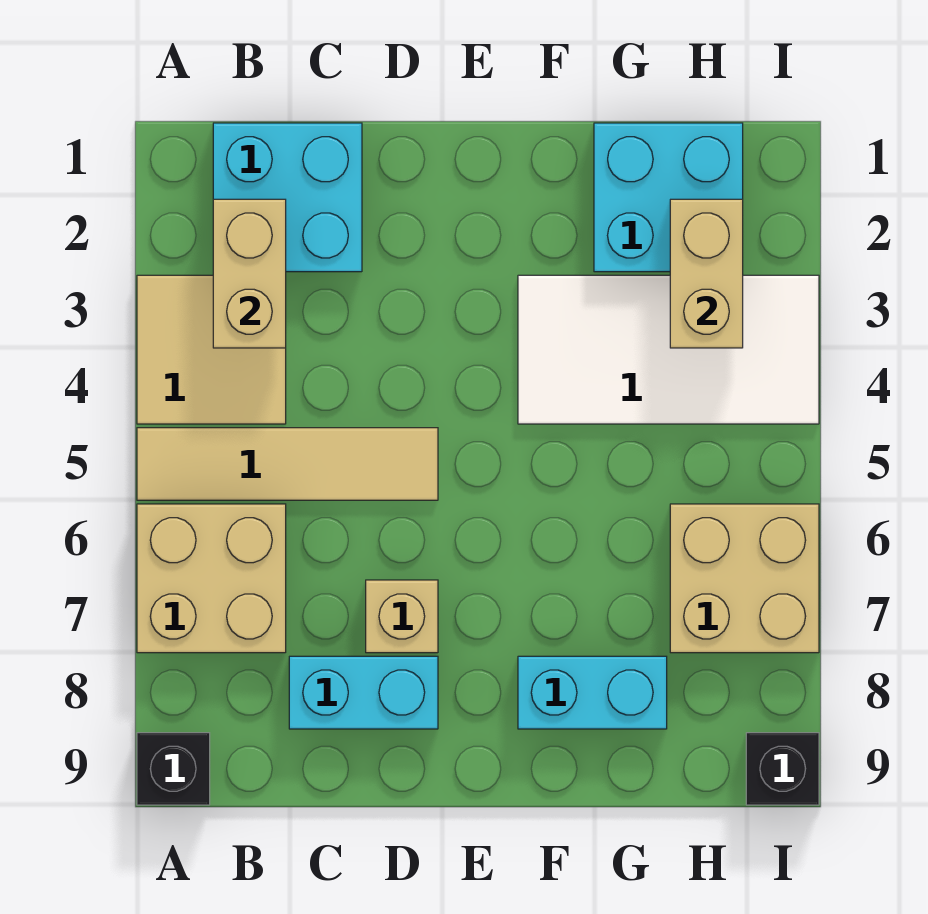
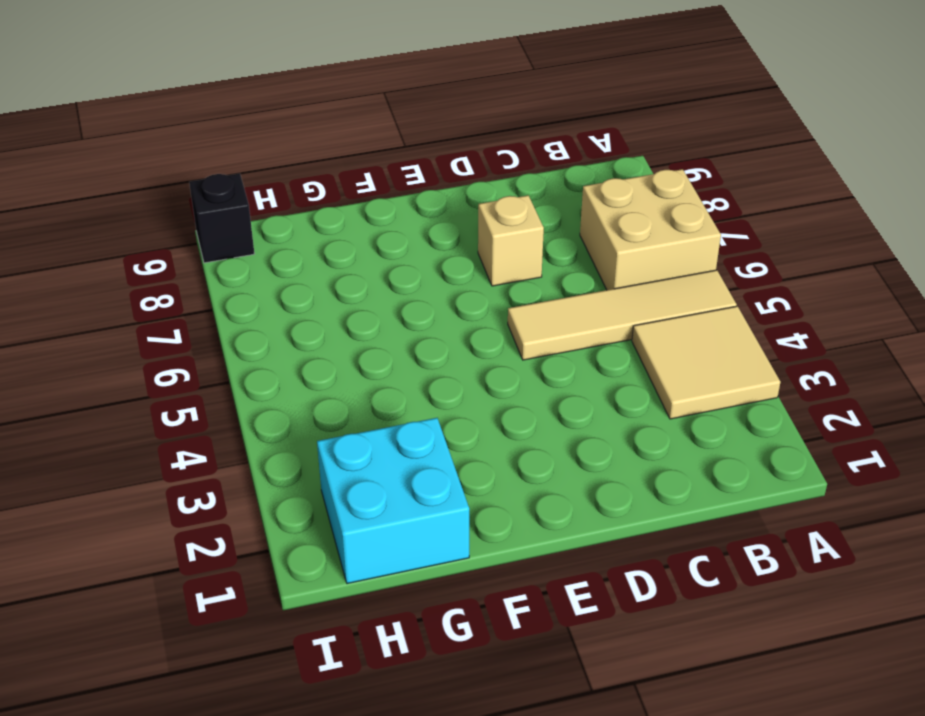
none -> black 1x1 brick [137,733,210,805]
none -> cyan 2x2 brick [213,123,362,272]
none -> cyan 1x2 brick [289,656,438,729]

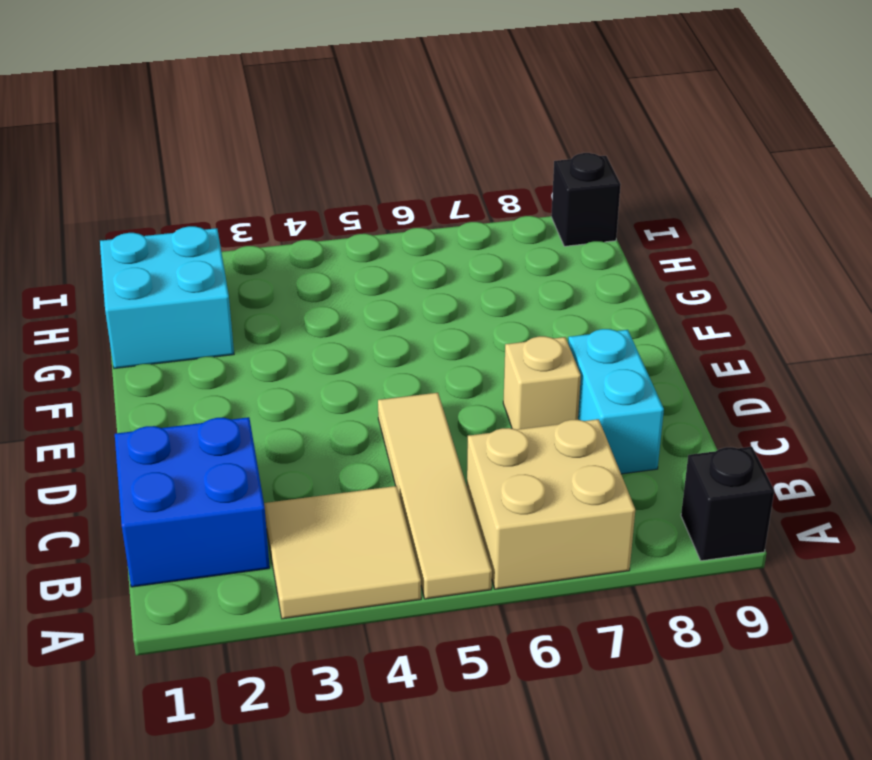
blue 2x2 brick [115,417,270,587] -> cyan 2x2 brick [213,123,362,272]
none -> white 2x4 tile [518,275,819,424]
none -> cyan 1x2 brick [518,656,667,729]
none -> tan 2x2 brick [670,504,819,653]

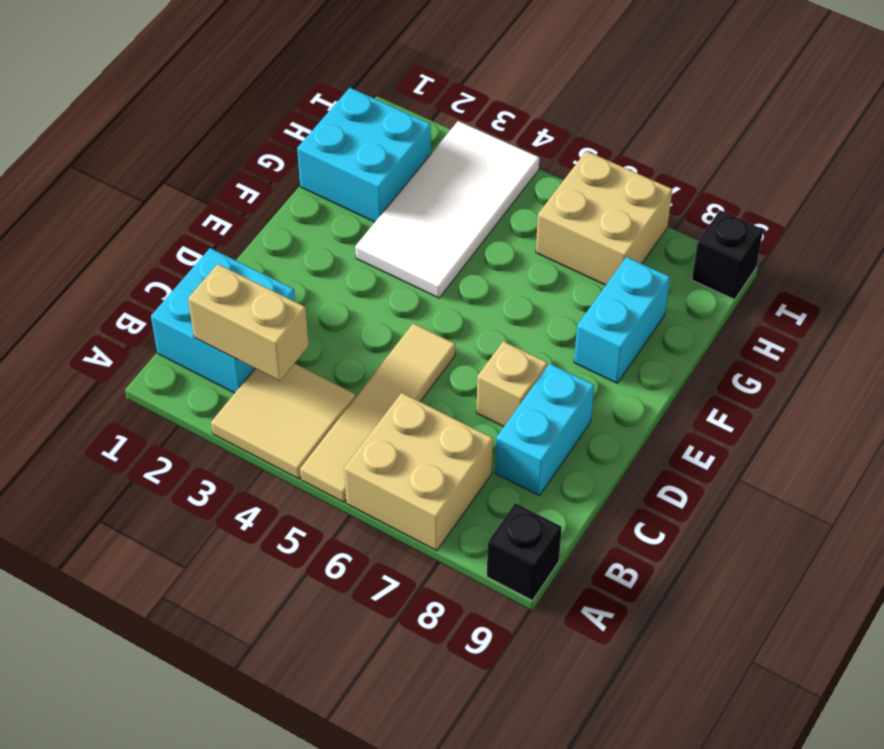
none -> tan 1x2 brick [670,199,743,348]

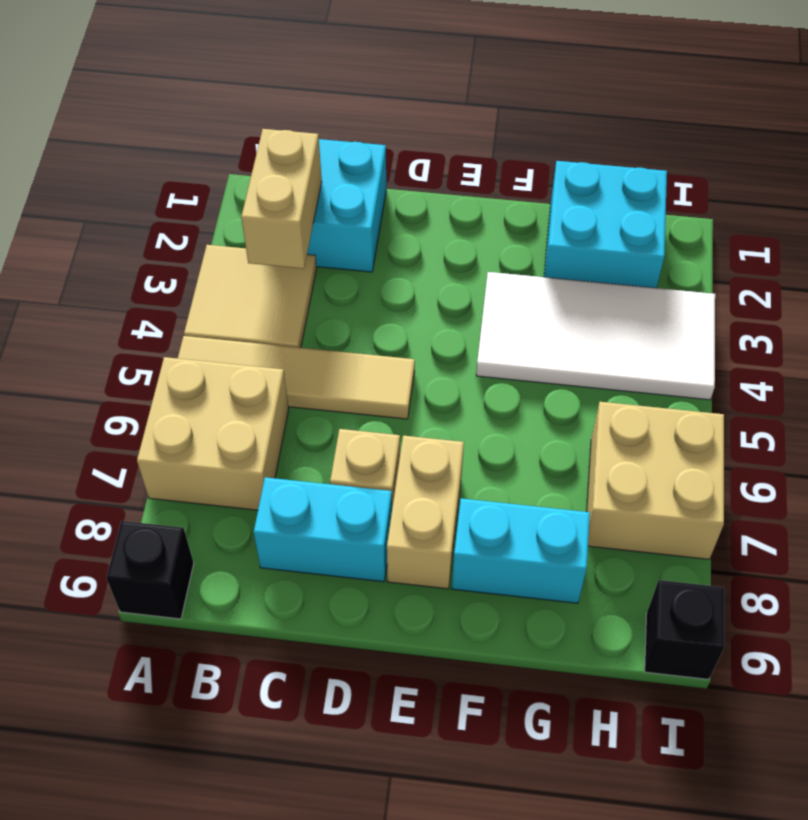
tan 1x2 brick [387,436,464,589] -> tan 1x2 brick moved to [670,199,743,348]

